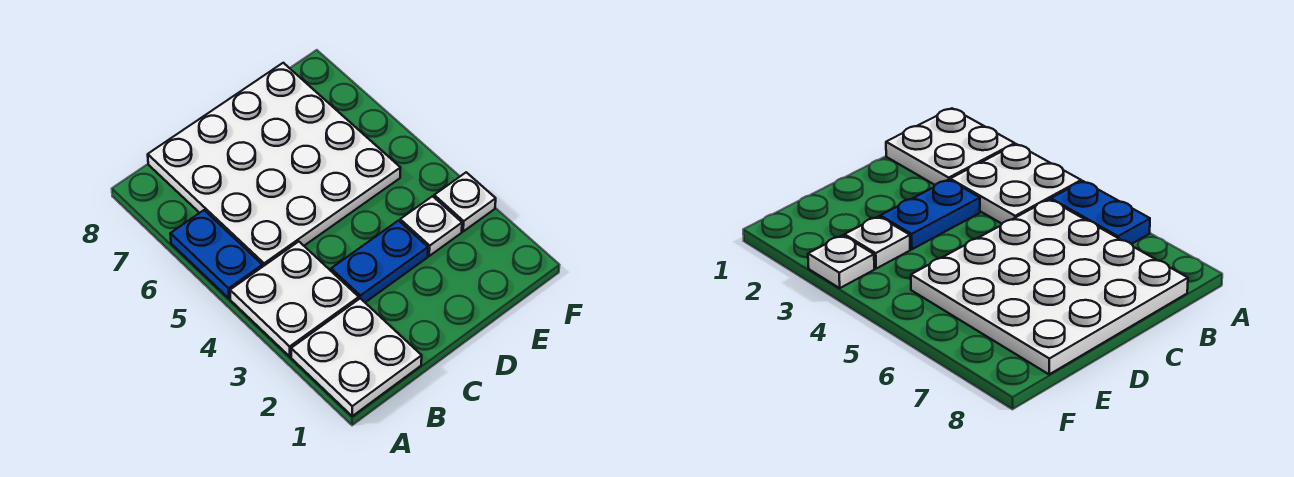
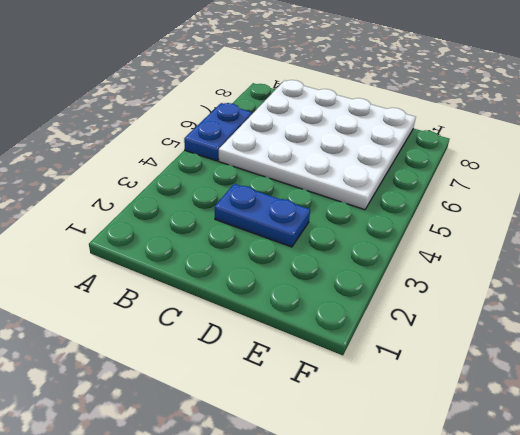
none -> white 2x2 plate [291,298,422,416]
none -> white 2x2 plate [230,242,359,357]

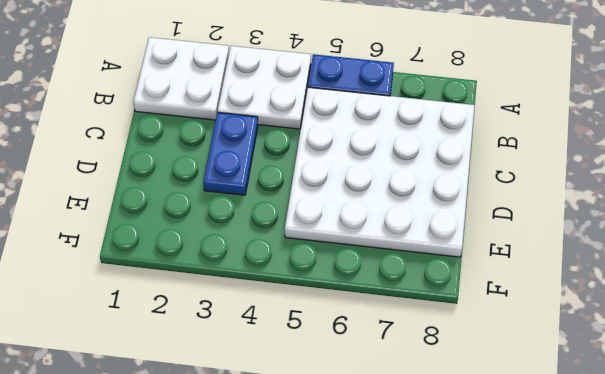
none -> white 1x1 plate [400,196,462,256]
none -> white 1x1 plate [434,172,496,232]

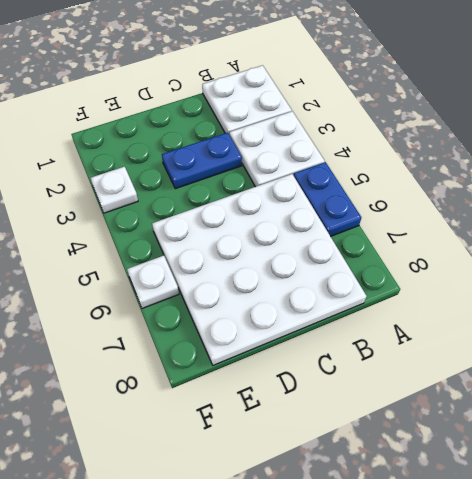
white 1x1 plate [127,256,179,308] -> white 1x1 plate moved to [400,196,462,256]

